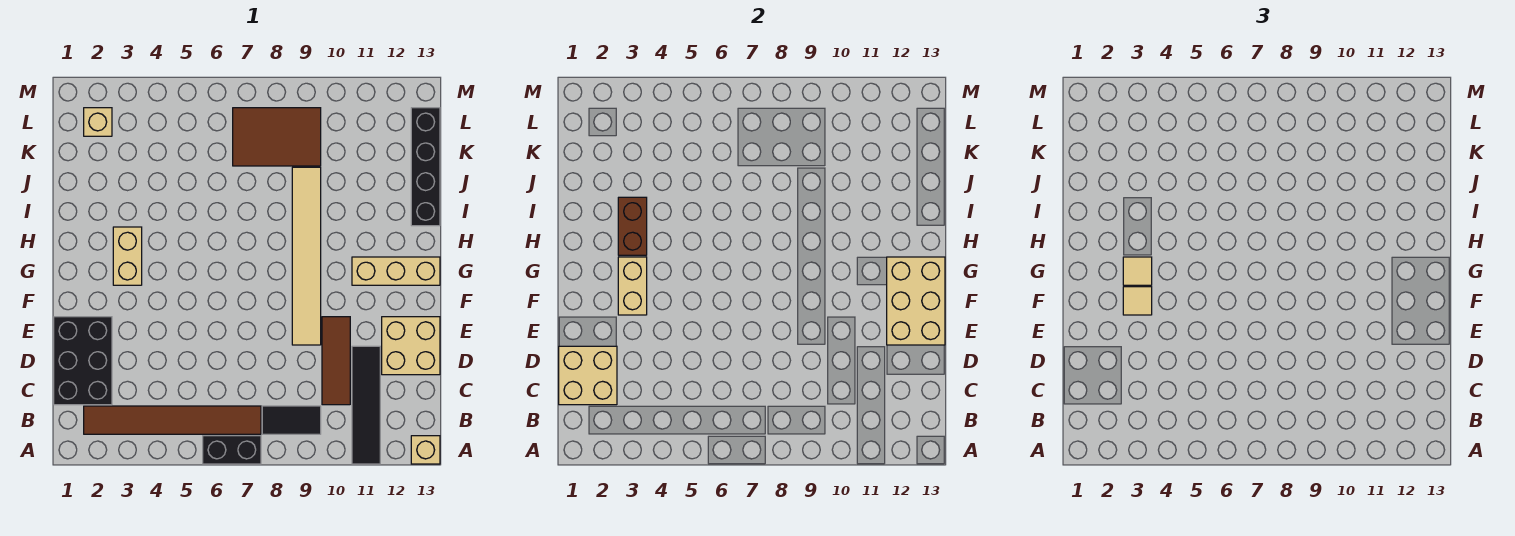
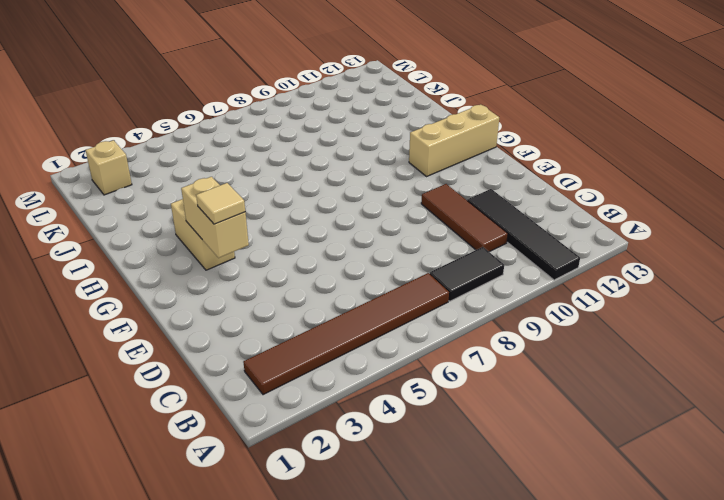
none -> black 1x2 brick [203,436,261,464]
none -> tan 1x1 brick [411,436,440,464]
none -> black 2x3 brick [54,317,112,405]

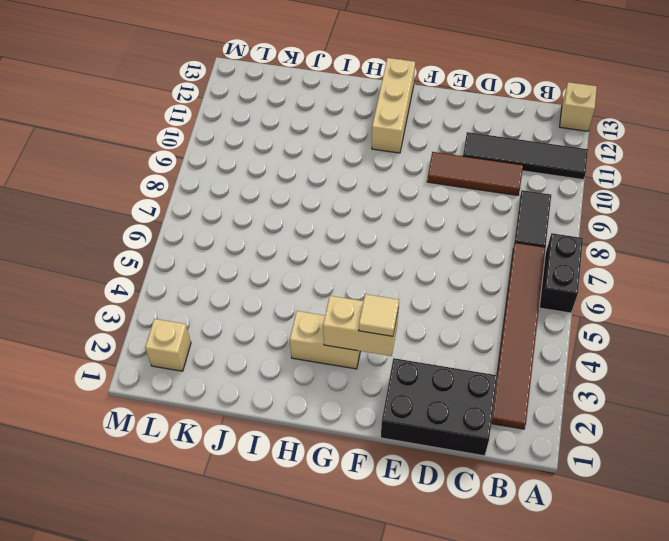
none -> tan 2x2 brick [382,317,440,375]
none -> tan 1x6 tile [292,167,321,345]
none -> black 1x4 brick [411,108,440,226]

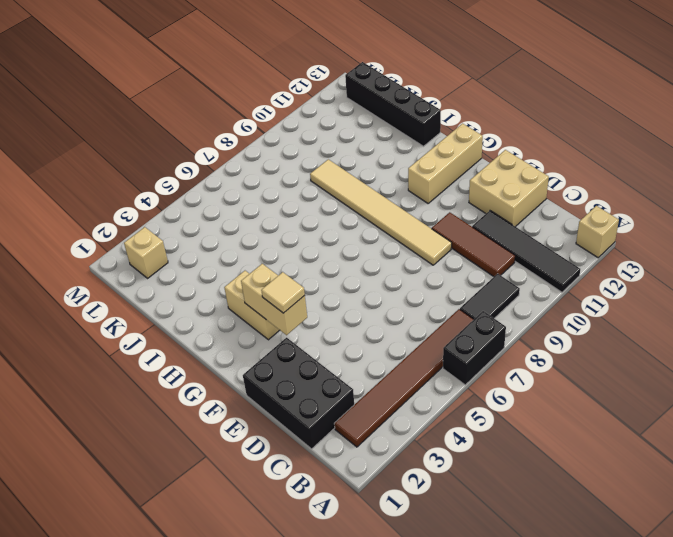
none -> brown 2x3 tile [233,108,321,166]
none -> tan 2x2 brick [559,346,617,405]
none -> tan 2x3 brick [887,257,945,345]

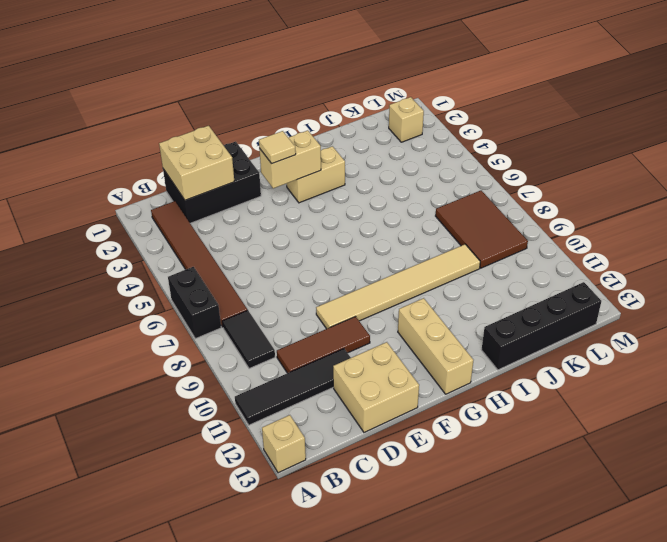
none -> tan 2x3 brick [887,257,945,345]
none -> brown 1x2 brick [618,197,647,255]
none -> tan 1x1 tile [1123,257,1152,285]

